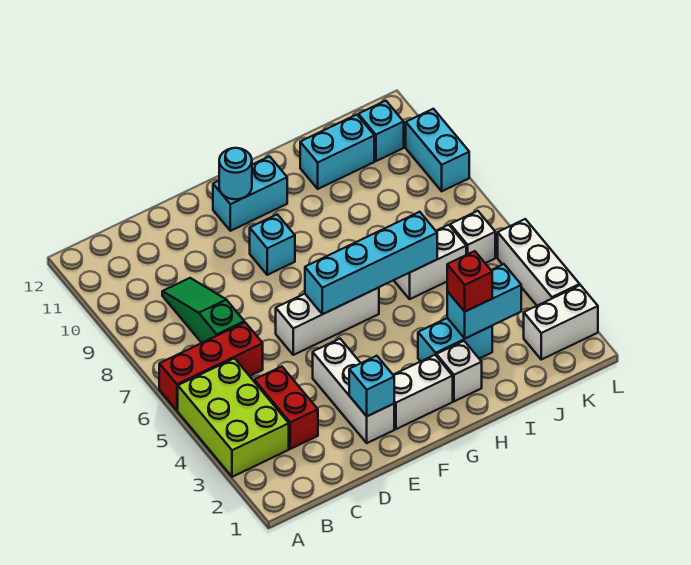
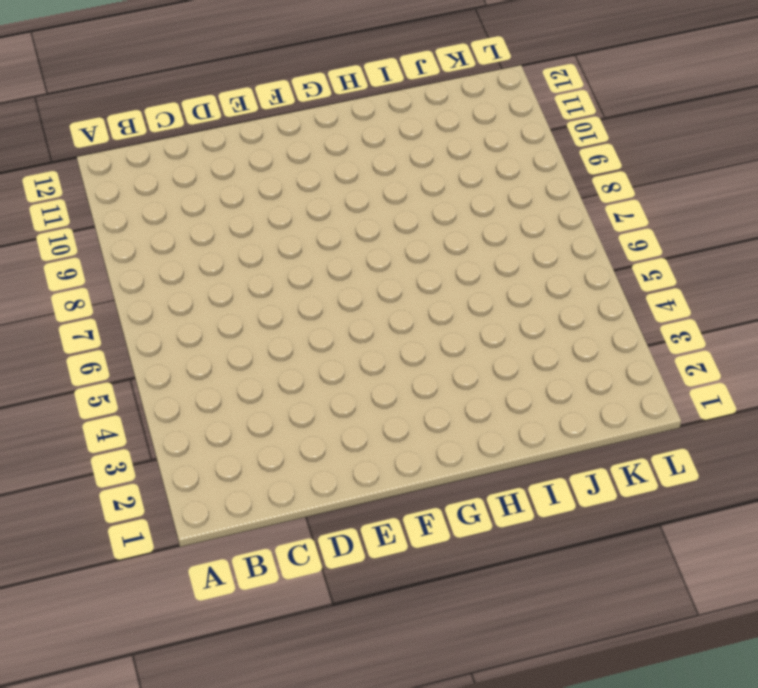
none -> lime 2x3 brick [178,358,289,477]
none -> red 1x3 brick [159,322,263,411]
none -> red 1x2 brick [254,367,318,449]

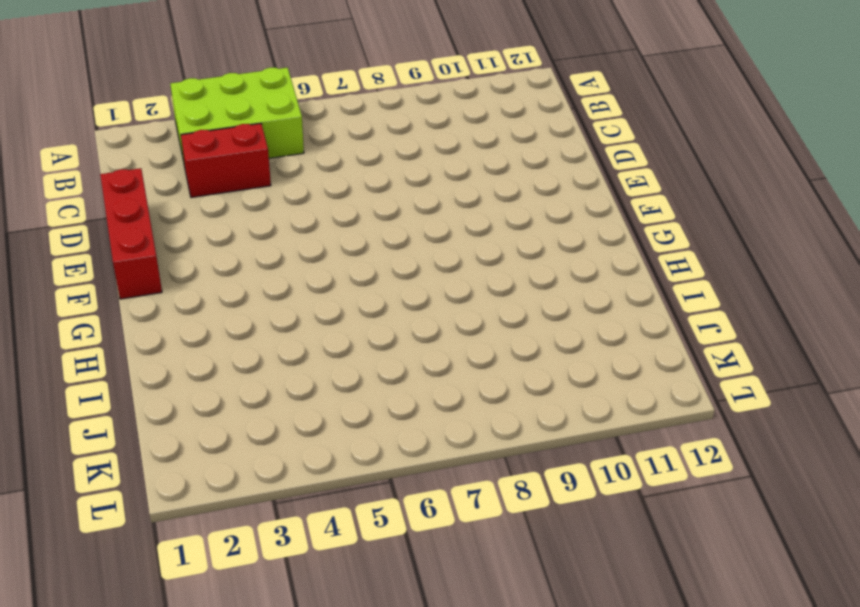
red 1x3 brick [100,168,162,299] -> red 1x3 brick moved to [159,322,263,411]
none -> green 1x3 slope [162,278,244,343]
none -> white 1x3 brick [313,339,394,443]
none -> white 1x3 brick [276,288,379,355]

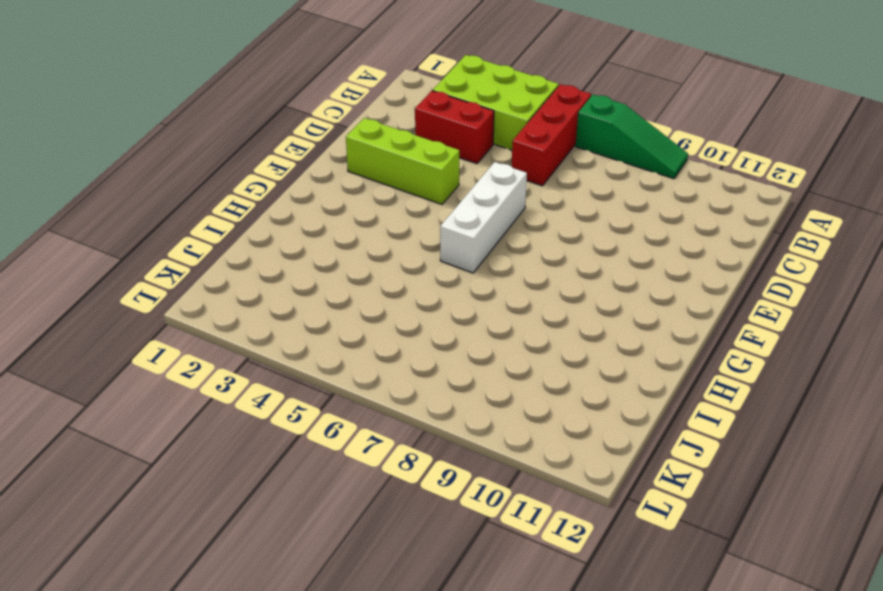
green 1x3 slope [576,95,688,179] -> green 1x3 slope moved to [162,278,244,343]
lime 1x3 brick [346,118,459,204] -> white 1x3 brick [313,339,394,443]
none -> white 1x2 brick [394,355,453,429]
none -> cyan 1x1 brick [250,214,295,275]
none -> cyan 1x2 brick [213,156,287,231]

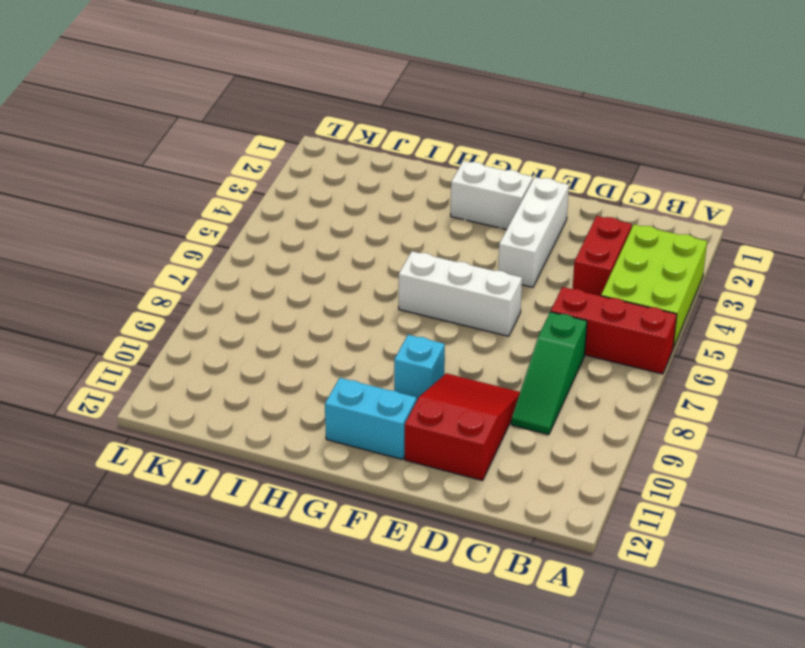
red 2x3 slope [405,373,520,481] -> none
none -> white 1x1 brick [437,341,482,401]
none -> cyan 1x2 brick [418,318,492,361]
none -> white 1x2 brick [394,225,466,299]

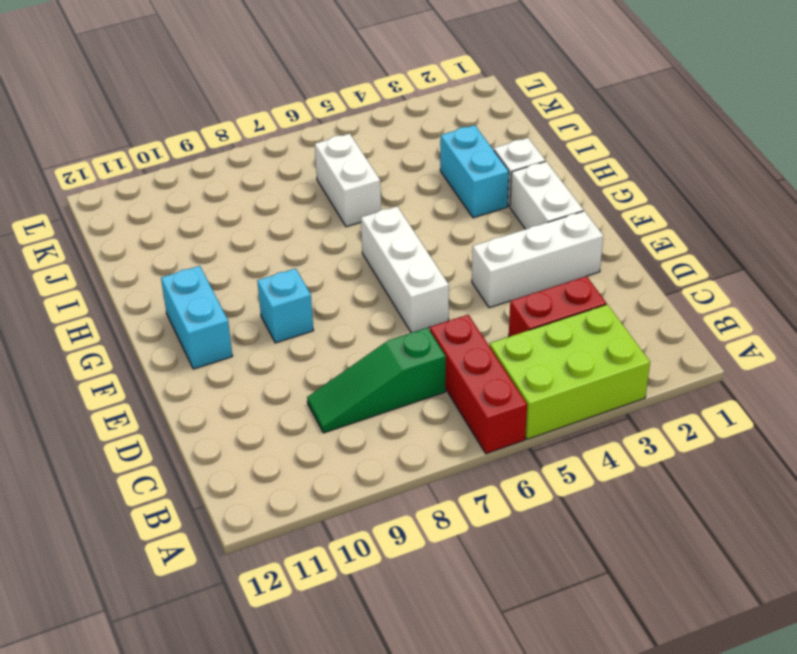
none -> cyan 1x2 brick [300,115,374,189]
none -> white 1x2 brick [524,285,598,360]
none -> white 1x1 brick [450,211,495,263]

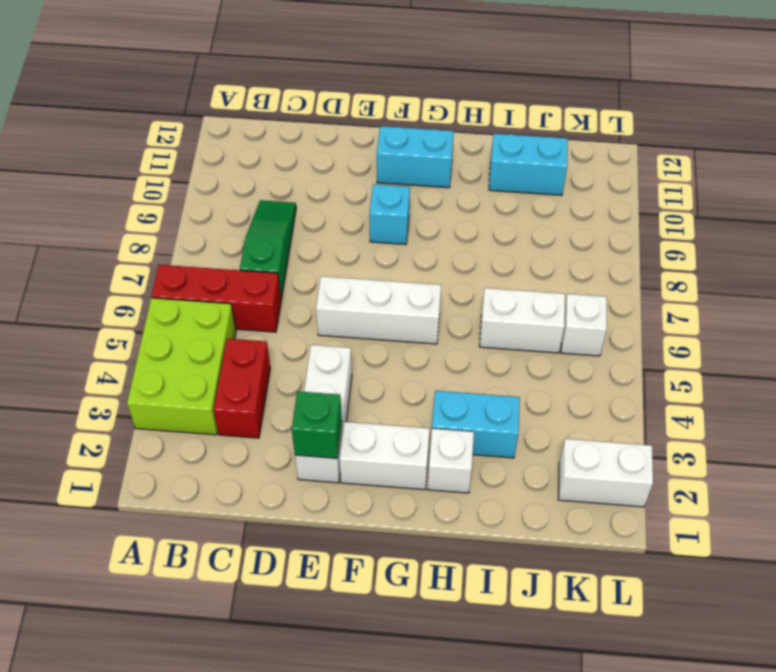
green 1x1 brick [292,391,342,458] -> cyan 1x1 brick [349,356,394,416]
none -> cyan 1x1 brick [358,101,404,161]
none -> white 1x3 brick [498,219,580,306]
none -> cyan 1x2 brick [406,109,469,191]

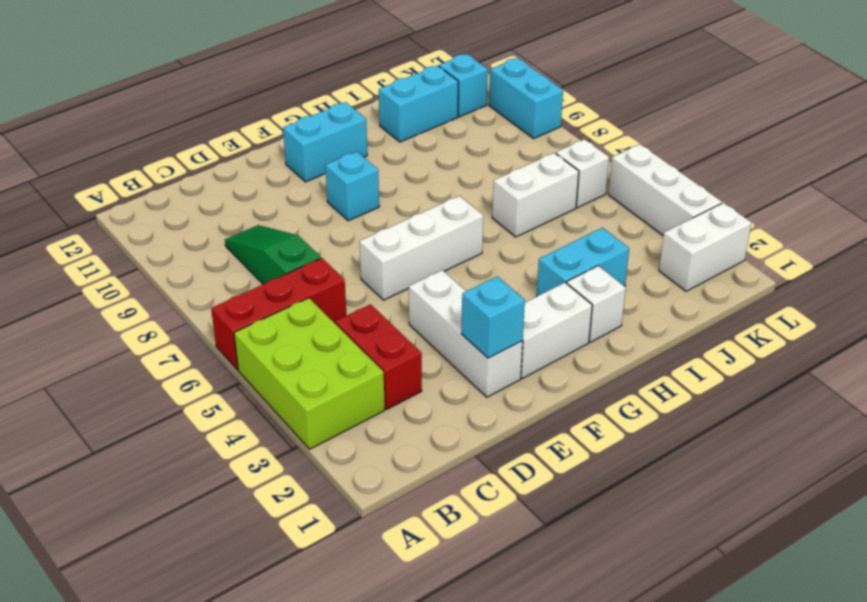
none -> cyan 1x4 brick [305,212,437,314]
none -> cyan 1x1 round brick [219,148,252,199]
none -> cyan 1x2 brick [447,264,521,338]

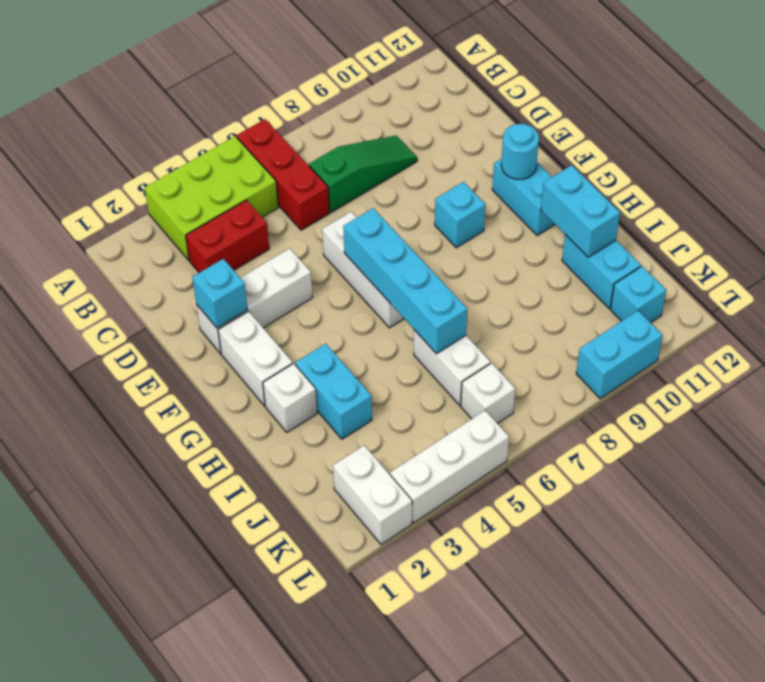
cyan 1x2 brick [541,165,620,257] -> cyan 1x2 brick moved to [447,264,521,338]
none -> red 1x1 brick [447,251,492,312]

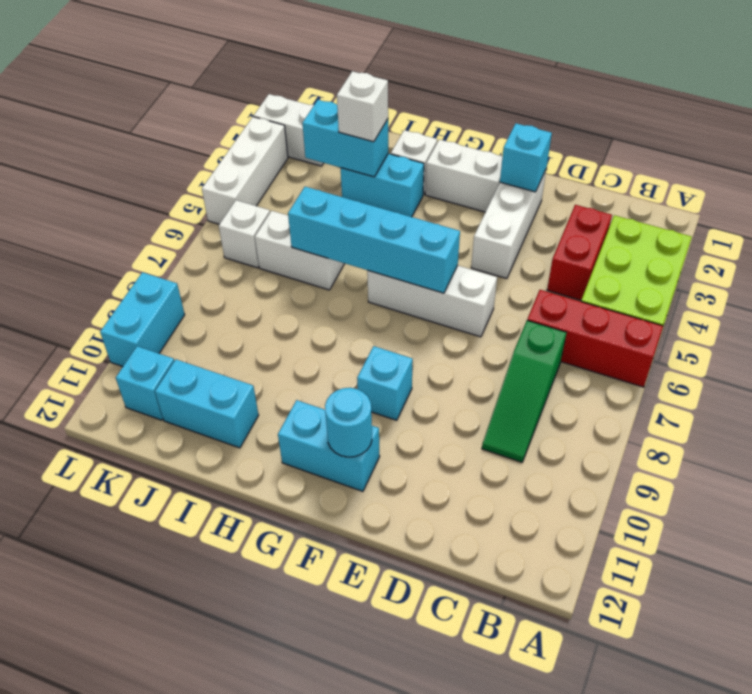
white 1x1 brick [337,71,388,142] -> red 1x1 brick [447,251,492,312]

